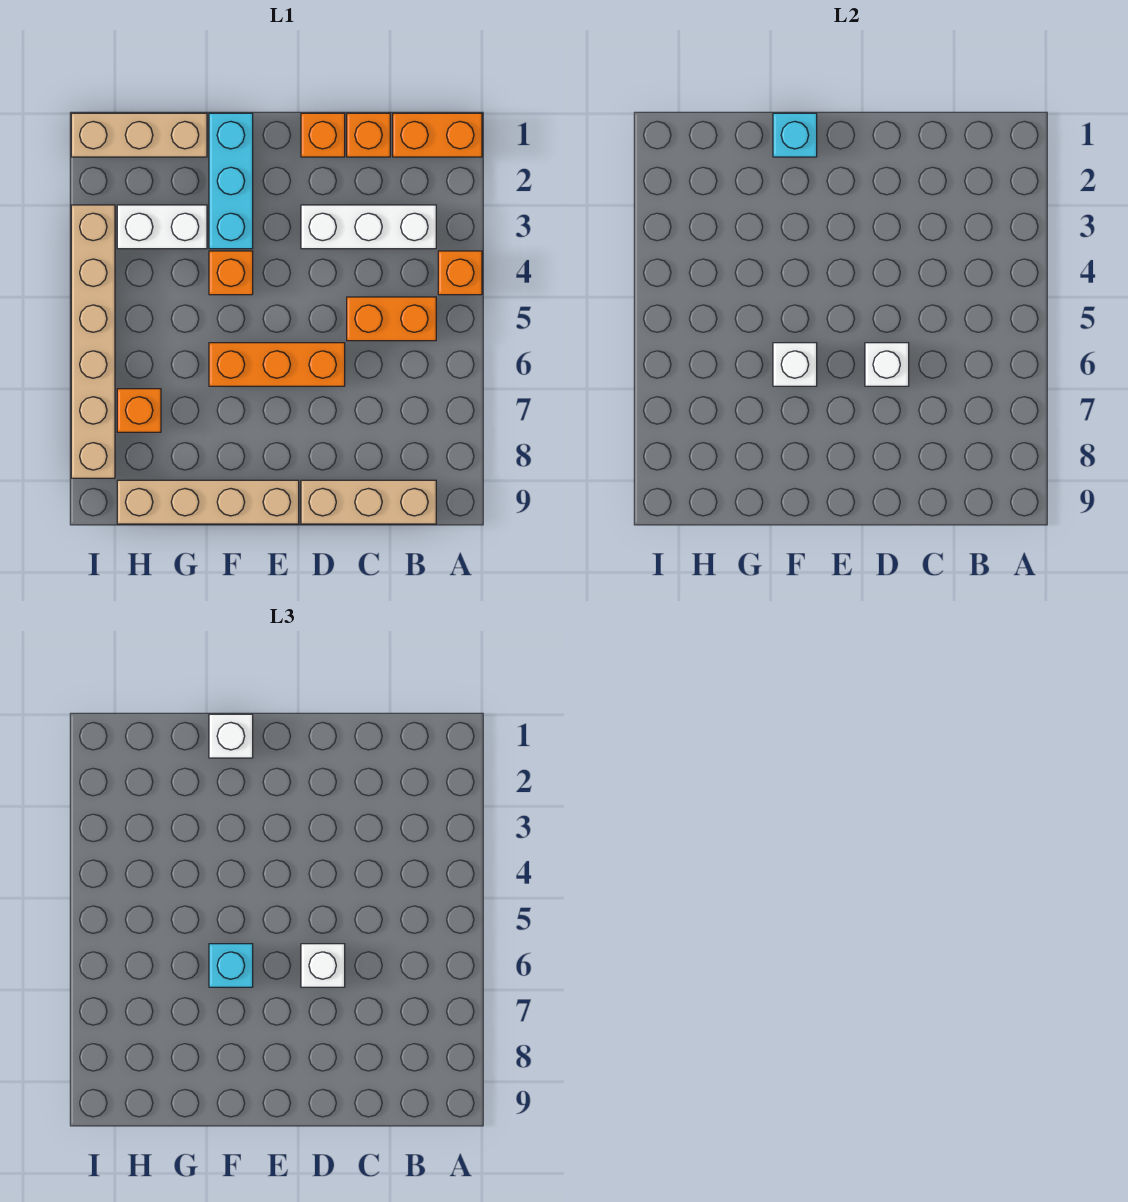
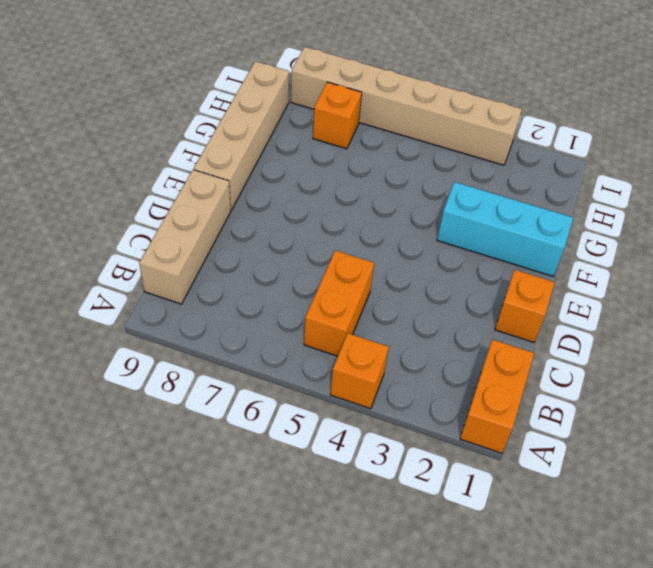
none -> white 1x3 brick [301,205,436,249]
none -> orange 1x1 brick [347,113,390,157]
none -> orange 1x3 brick [209,343,345,386]

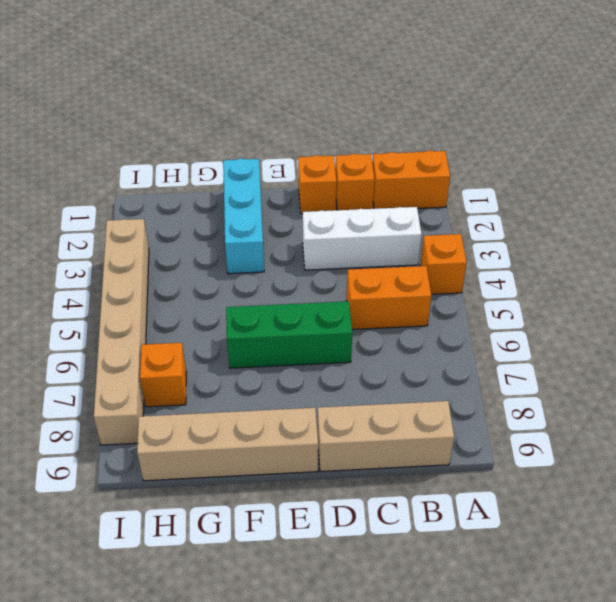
green 1x3 brick [226,301,352,368] -> orange 1x3 brick [209,343,345,386]
none -> orange 1x1 brick [209,251,253,295]
none -> tan 1x3 brick [71,113,207,157]
none -> white 1x2 brick [117,205,207,249]

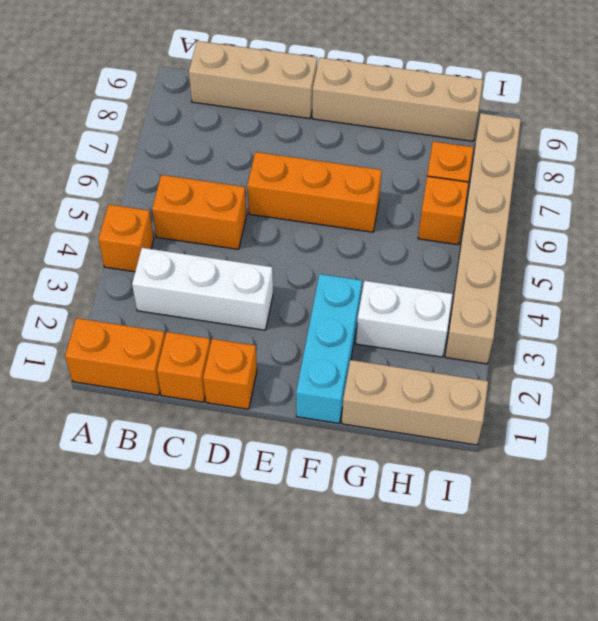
orange 1x1 brick [418,176,468,245] -> orange 1x1 brick moved to [209,251,253,295]
none -> white 1x1 brick [865,343,909,386]
none -> cyan 1x1 brick [773,113,817,157]
none -> white 1x1 brick [773,343,817,386]

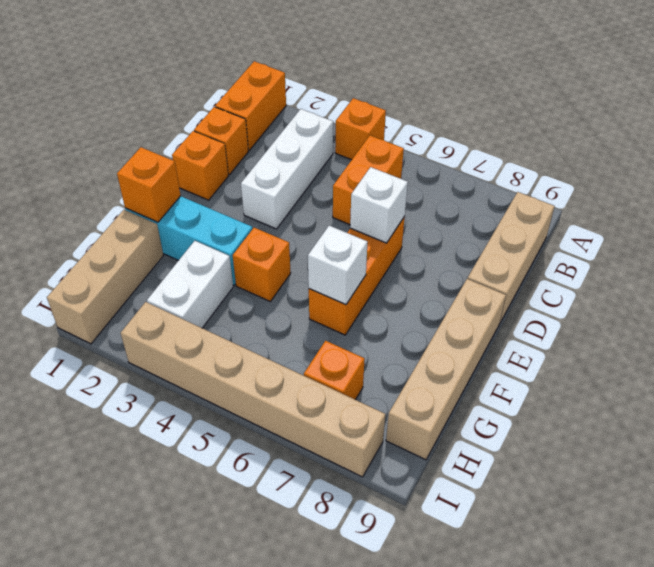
orange 1x1 brick [117,147,181,222] -> cyan 1x1 brick [773,113,817,157]
none -> white 1x1 brick [301,944,345,987]
none -> white 1x1 brick [209,714,253,758]
none -> cyan 1x1 brick [209,944,253,987]

